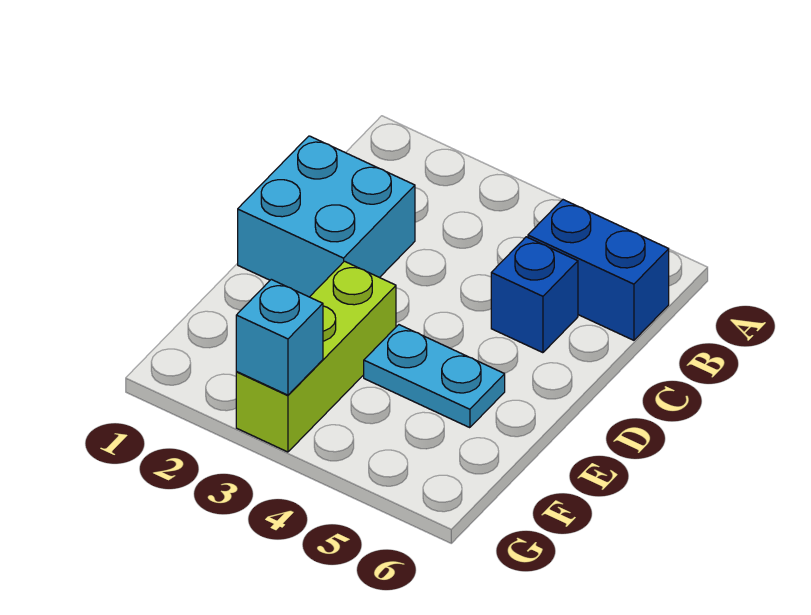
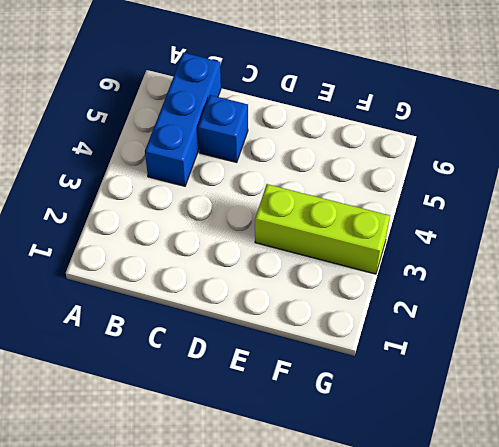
blue 1x3 brick [145,53,221,186] -> blue 1x2 brick [528,200,669,340]
none -> cyan 2x2 brick [238,136,415,297]
none -> cyan 1x2 plate [364,325,505,428]

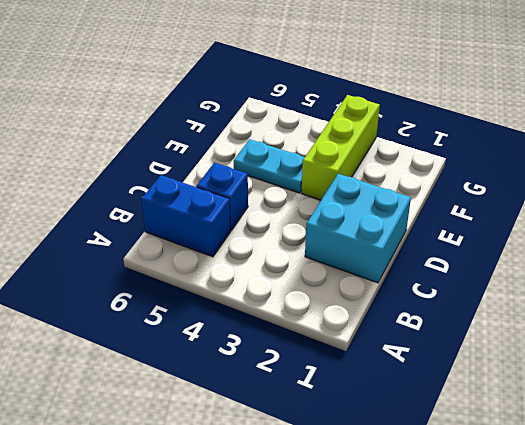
none -> cyan 1x1 brick [236,279,323,395]

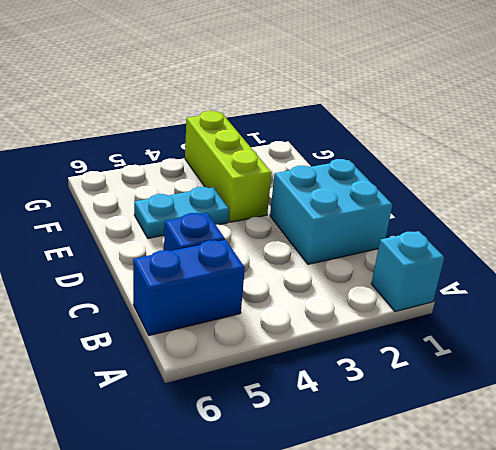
cyan 1x1 brick [371,231,444,312] -> cyan 1x1 brick moved to [236,279,323,395]

